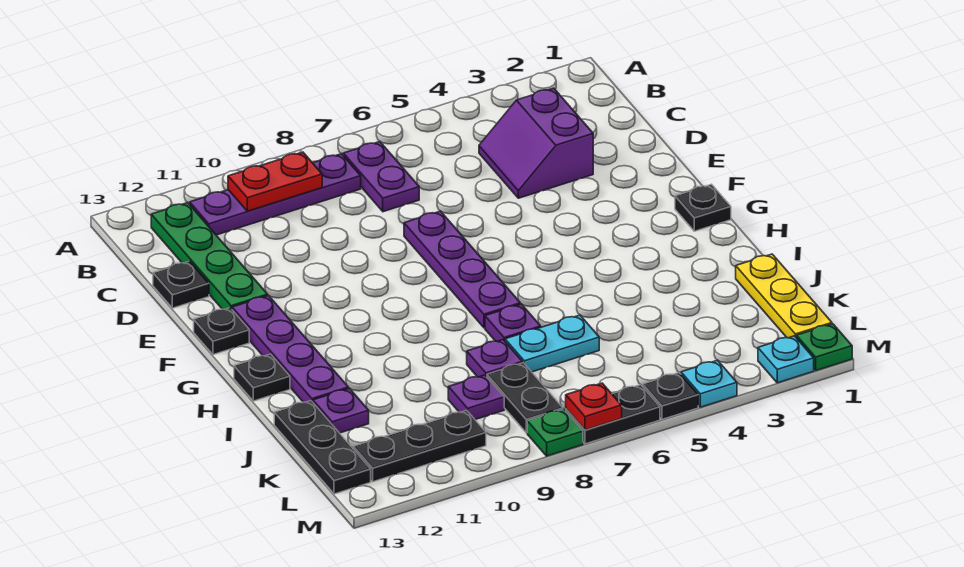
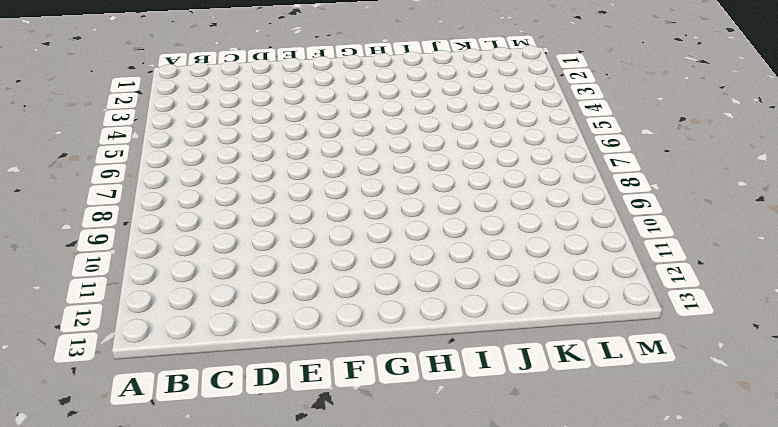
none -> purple 1x2 plate [343,142,419,212]
none -> purple 1x4 plate [190,154,361,235]
none -> green 1x4 plate [151,203,268,310]

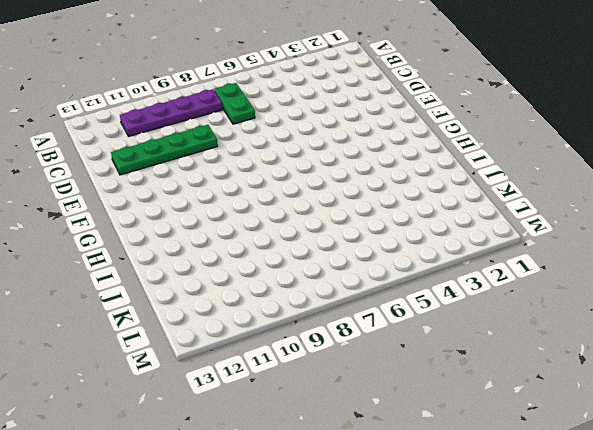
green 1x2 plate [214,83,255,124] -> purple 1x2 plate [343,142,419,212]
green 1x4 plate [111,125,218,175] -> green 1x4 plate turned to [151,203,268,310]
none -> purple 2x2 slope [479,88,593,198]
none -> black 1x1 plate [153,261,209,308]
none -> purple 1x4 plate [404,211,520,328]

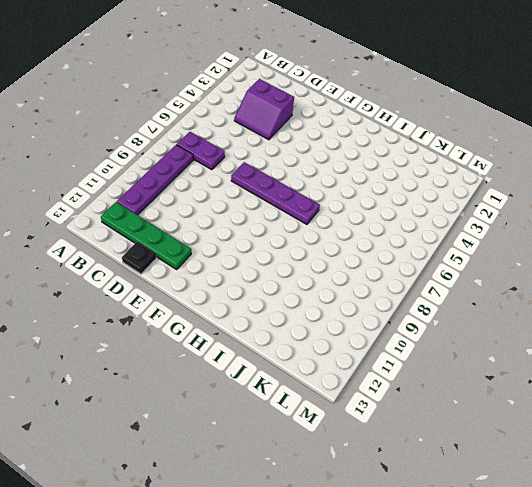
none -> purple 1x4 plate [232,295,349,402]
none -> black 1x1 plate [194,308,249,355]
none -> black 1x1 plate [675,184,731,231]

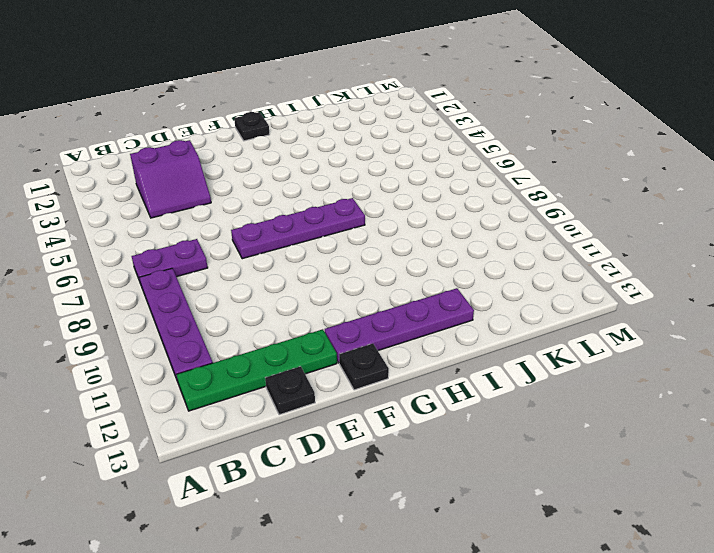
none -> black 1x1 plate [234,354,290,401]
none -> purple 1x1 plate [485,304,541,341]
none -> yellow 1x3 plate [736,254,832,338]

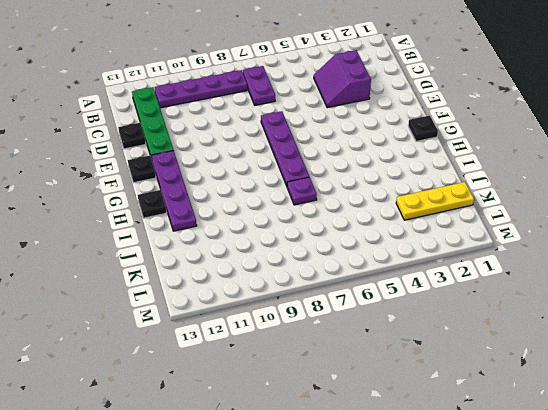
yellow 1x3 plate [396,182,474,220] -> yellow 1x3 plate turned to [736,254,832,338]
none -> cyan 1x2 plate [505,315,599,372]
none -> purple 1x1 plate [467,340,522,377]
none -> purple 1x1 plate [313,388,369,433]

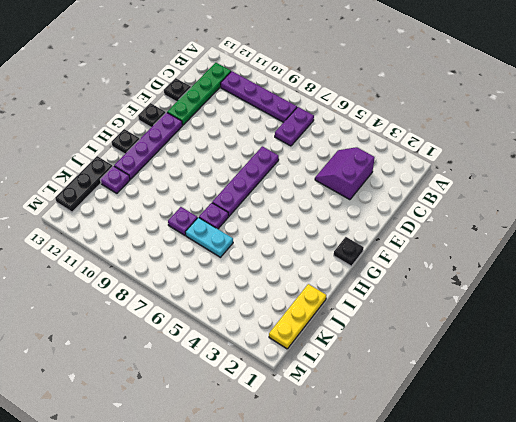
none -> black 1x2 plate [487,363,563,433]
none -> purple 1x1 plate [448,375,504,420]
none -> black 1x3 plate [353,410,486,482]

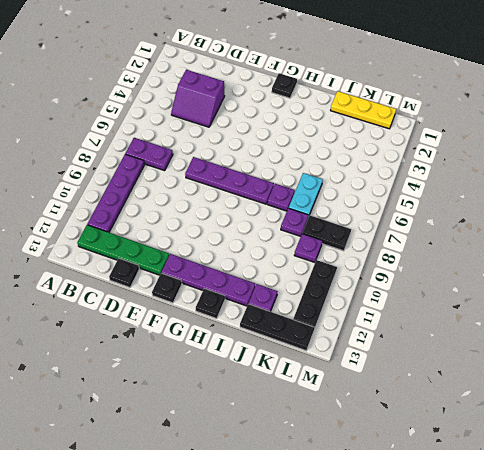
none -> green 1x1 plate [796,324,852,371]
none -> cyan 1x1 plate [758,336,814,383]
none -> cyan 1x1 plate [681,360,737,407]

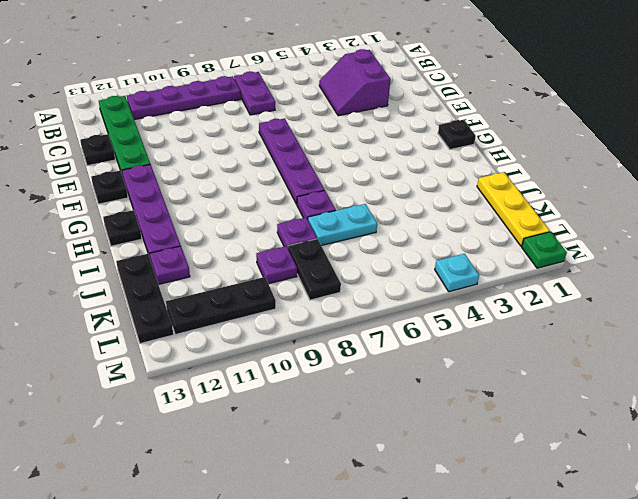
none -> cyan 1x1 plate [758,336,814,383]
none -> black 1x1 plate [643,373,698,419]
none -> black 1x2 plate [566,385,660,444]

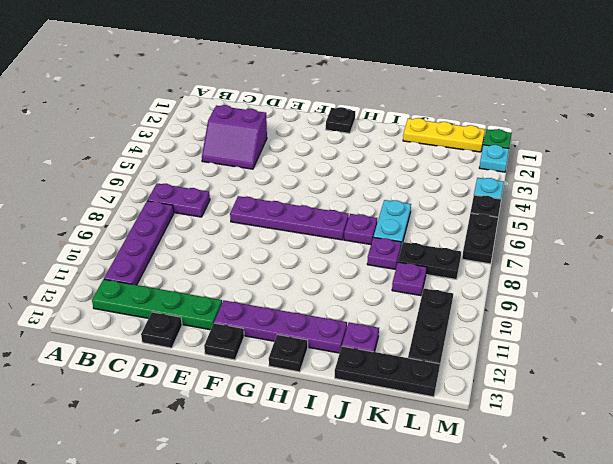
none -> green 1x1 plate [527,409,583,456]
none -> red 1x2 plate [228,152,322,211]
none -> red 1x1 plate [566,383,622,430]

